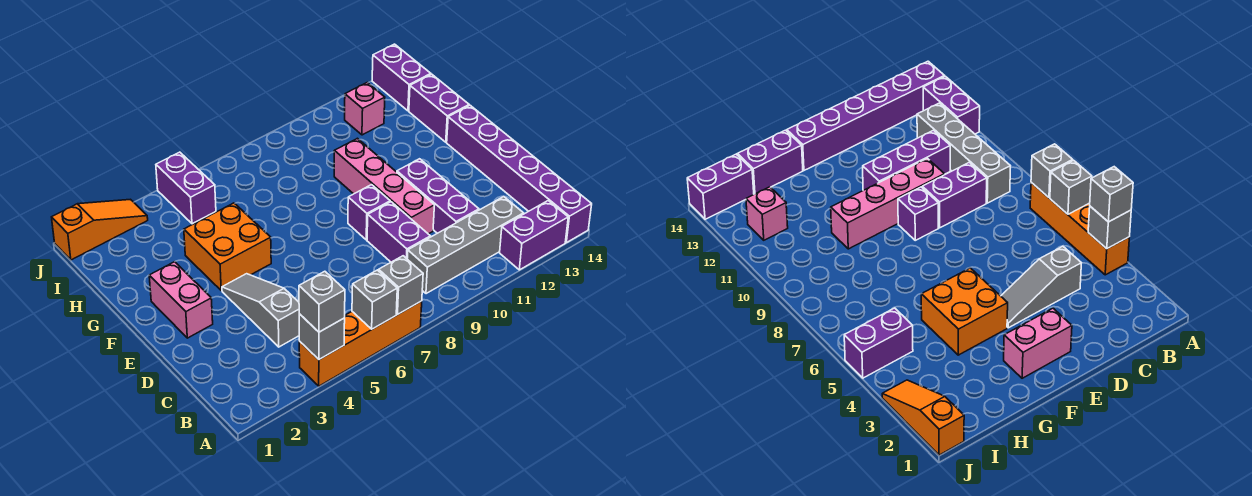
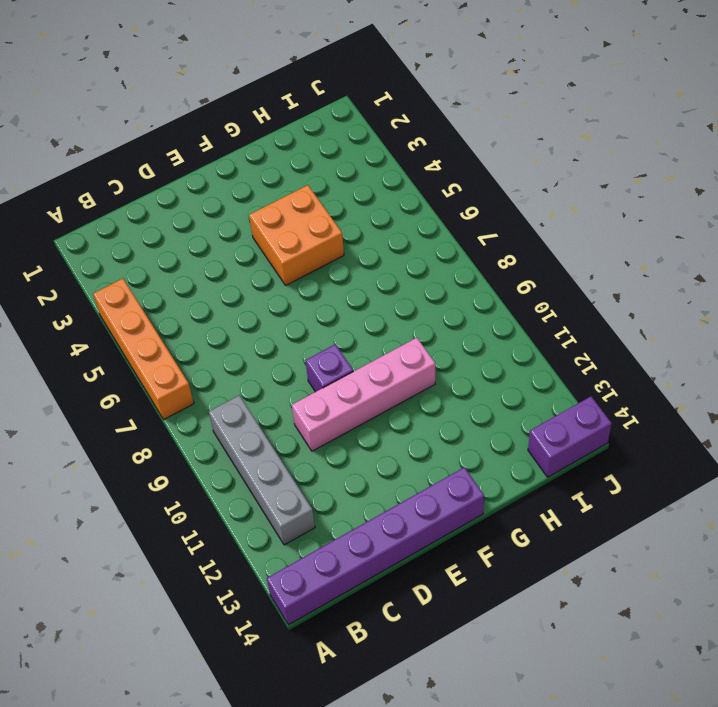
none -> purple 1x2 brick [500,201,568,270]
none -> grey 1x3 slope [222,274,299,347]
none -> purple 1x2 brick [367,202,430,262]

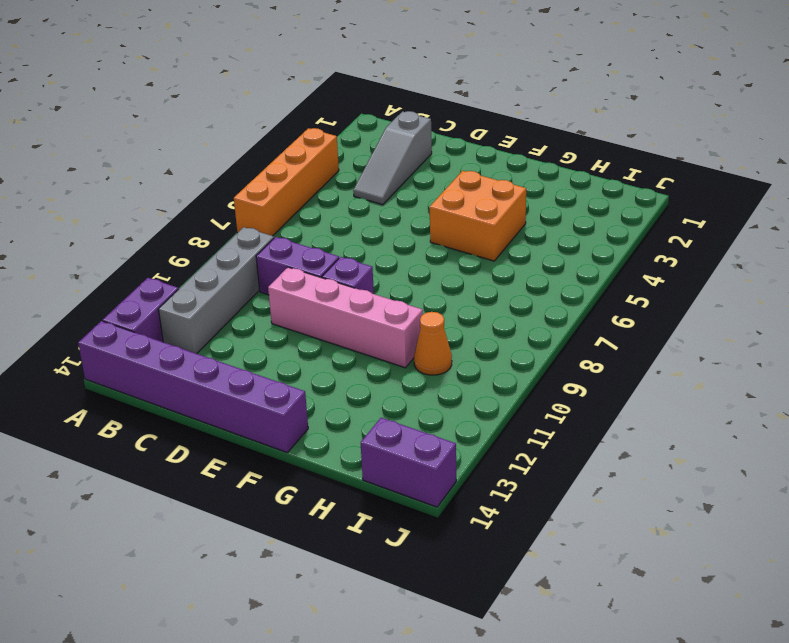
grey 1x3 slope [353,111,432,205] -> grey 1x3 slope turned to [222,274,299,347]
orange 1x1 cone [414,312,452,375] -> none
none -> purple 1x3 brick [397,159,479,233]
none -> pink 1x2 brick [149,262,213,338]
none -> purple 1x2 brick [409,74,469,142]

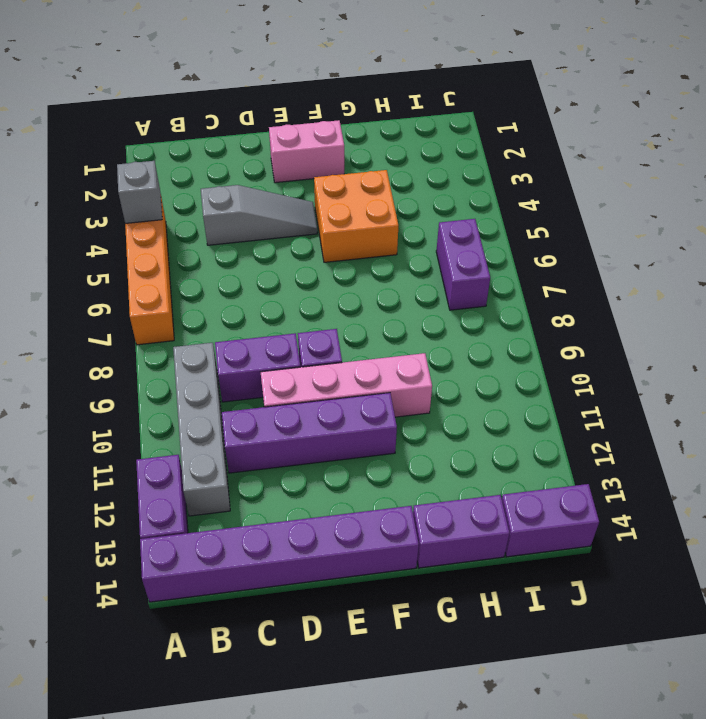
purple 1x4 brick [222,393,397,473] -> purple 1x3 brick [397,159,479,233]
purple 1x2 brick [436,219,490,310] -> purple 1x2 brick turned to [156,152,216,224]
none -> pink 1x1 brick [345,83,385,135]
none -> orange 1x3 slope [52,199,148,260]
none -> grey 1x1 brick [352,270,397,329]

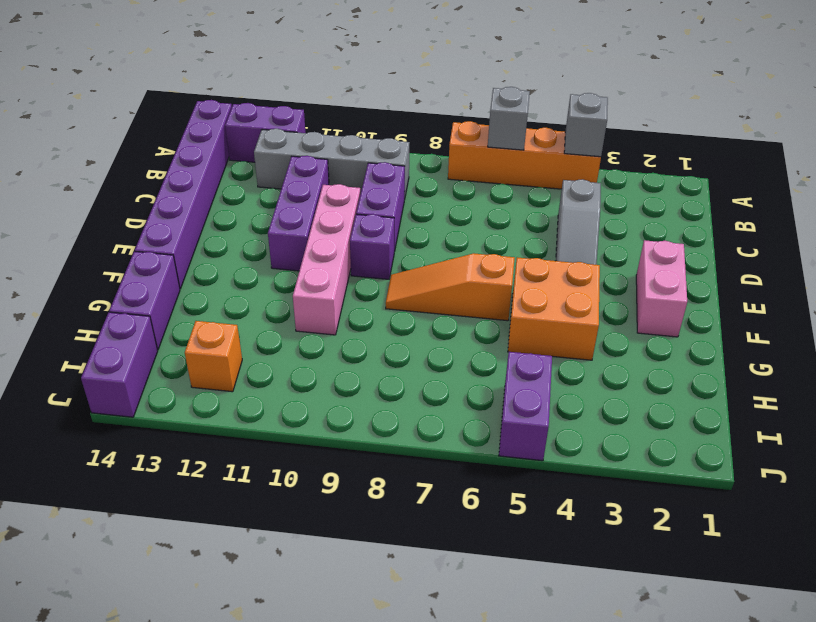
orange 1x3 slope [386,254,515,321] -> orange 1x3 slope moved to [52,199,148,260]
orange 1x1 brick [185,321,242,392] -> pink 1x1 brick [345,83,385,135]
none -> grey 1x1 brick [379,256,423,314]
none -> grey 1x1 brick [299,271,345,332]

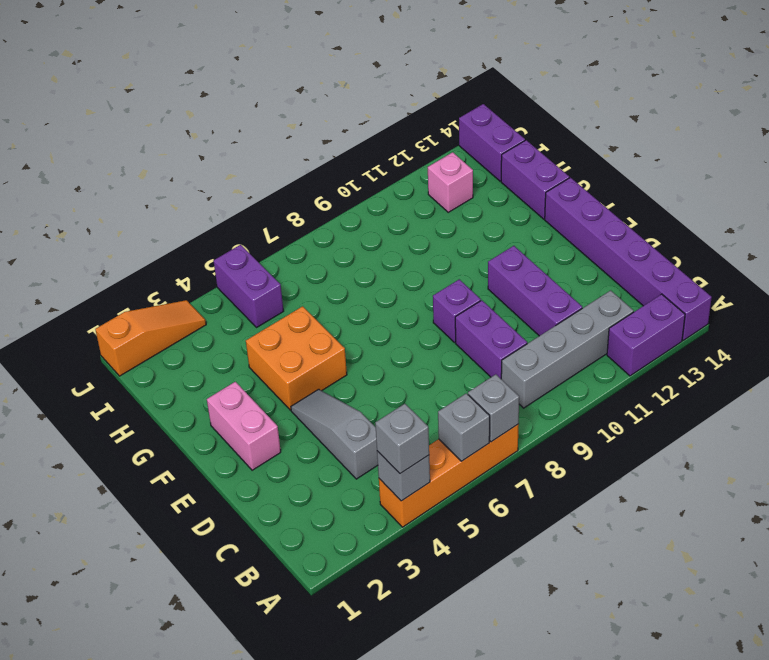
none -> pink 1x4 brick [334,138,434,234]

